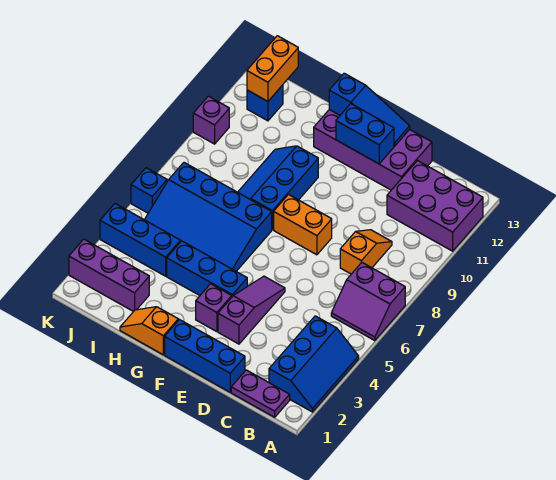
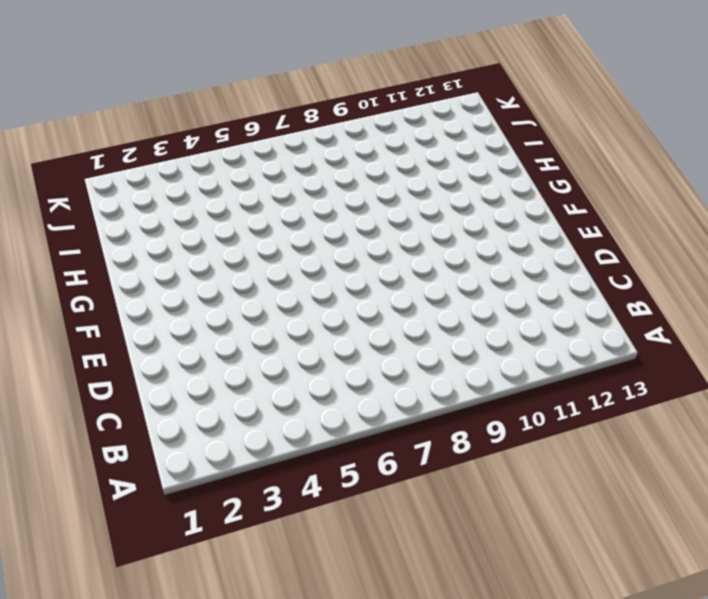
none -> blue 2x3 slope [269,316,359,412]
none -> purple 2x2 slope [331,263,405,341]
none -> purple 2x3 brick [387,161,483,251]

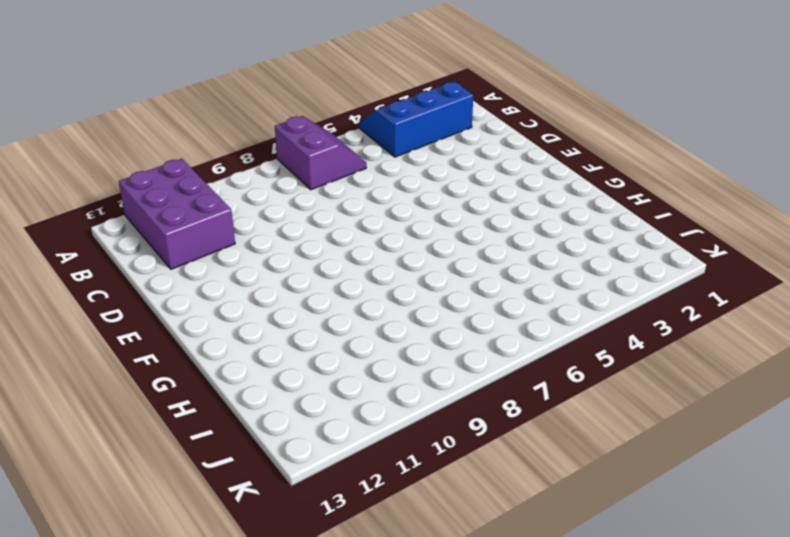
none -> purple 1x2 plate [231,370,290,417]
none -> orange 1x2 slope [340,230,392,274]
none -> blue 1x3 brick [165,320,245,392]

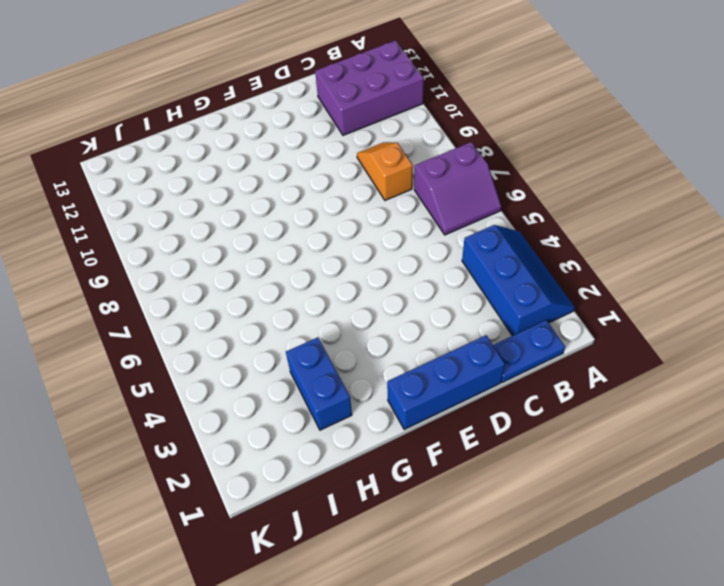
blue 1x2 plate [493,320,565,383] -> purple 1x2 plate [231,370,290,417]
blue 1x2 brick [286,337,352,430] -> blue 1x2 brick turned to [336,104,394,164]
none -> purple 2x4 brick [314,110,432,190]
none -> purple 1x3 slope [218,276,285,344]
none -> orange 1x2 brick [274,195,332,255]

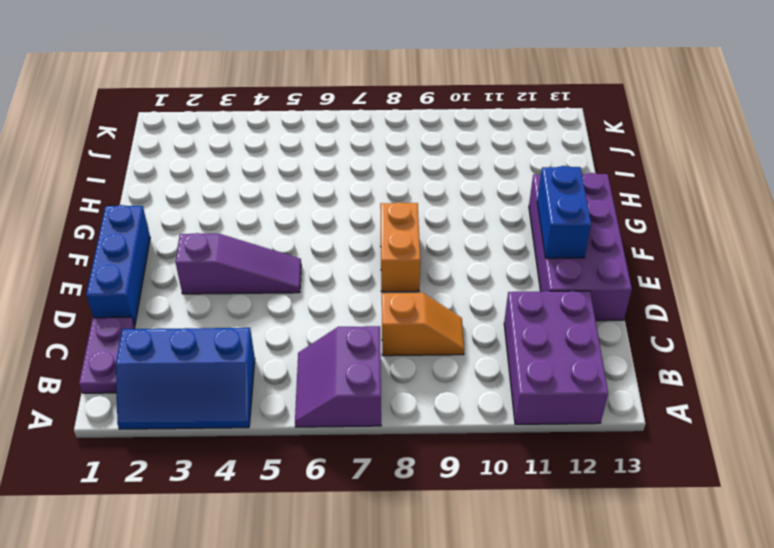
none -> purple 1x1 brick [196,284,232,332]
none -> blue 1x3 brick [167,241,247,296]
none -> orange 1x2 slope [120,307,178,355]

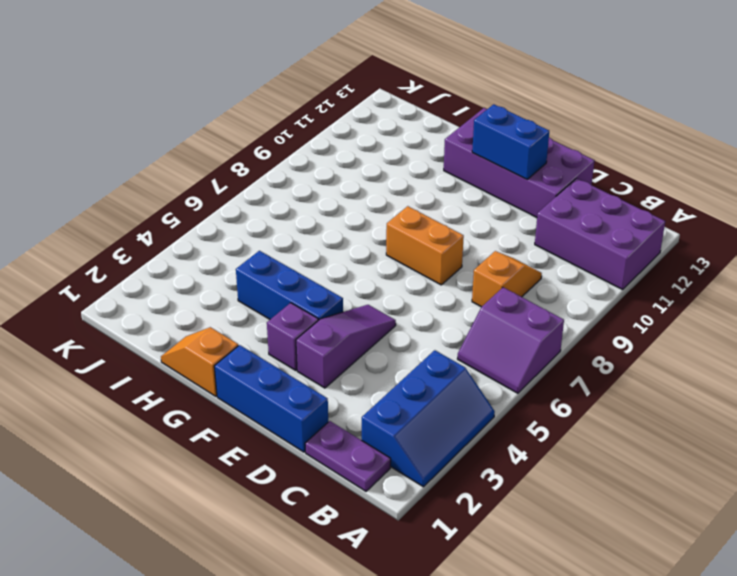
none -> blue 3x4 slope [145,163,272,271]
none -> blue 2x3 slope [238,146,318,230]
none -> purple 1x3 brick [69,239,149,312]

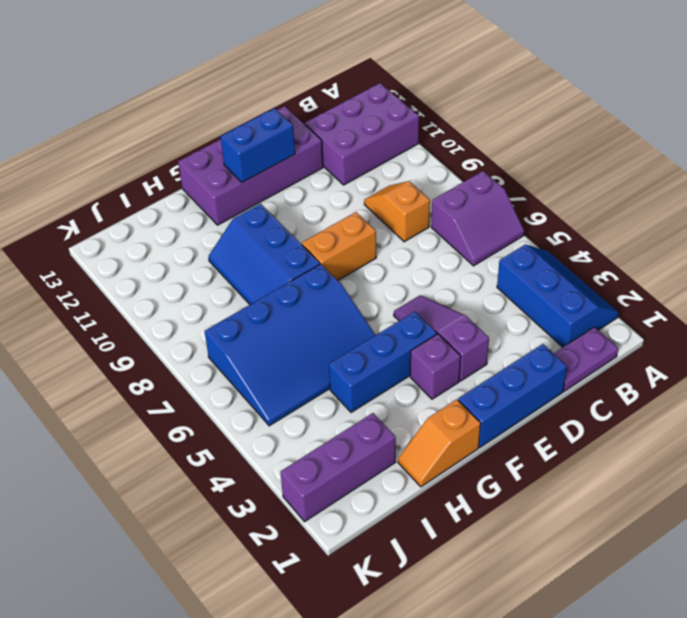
none -> blue 1x3 brick [100,204,181,276]
none -> blue 1x1 brick [247,85,283,121]
none -> blue 1x1 brick [131,168,167,213]

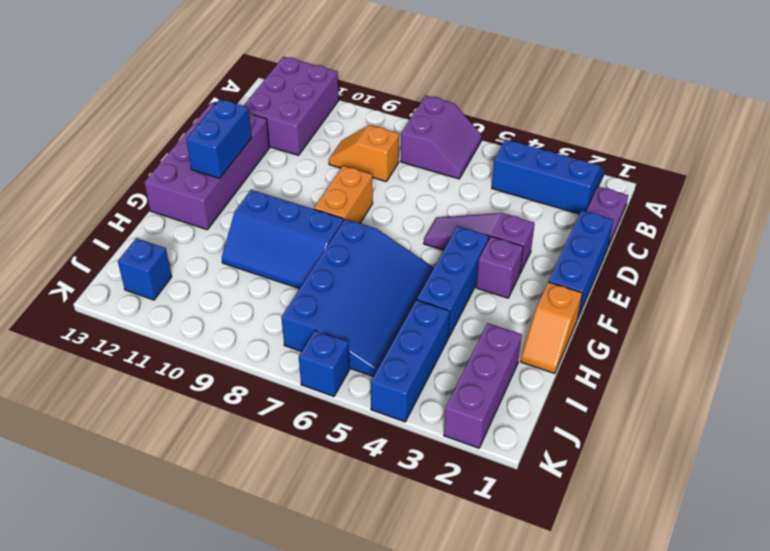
none -> purple 1x1 brick [193,96,229,144]
none -> blue 1x3 slope [329,73,410,146]
none -> orange 1x2 brick [247,36,298,101]

